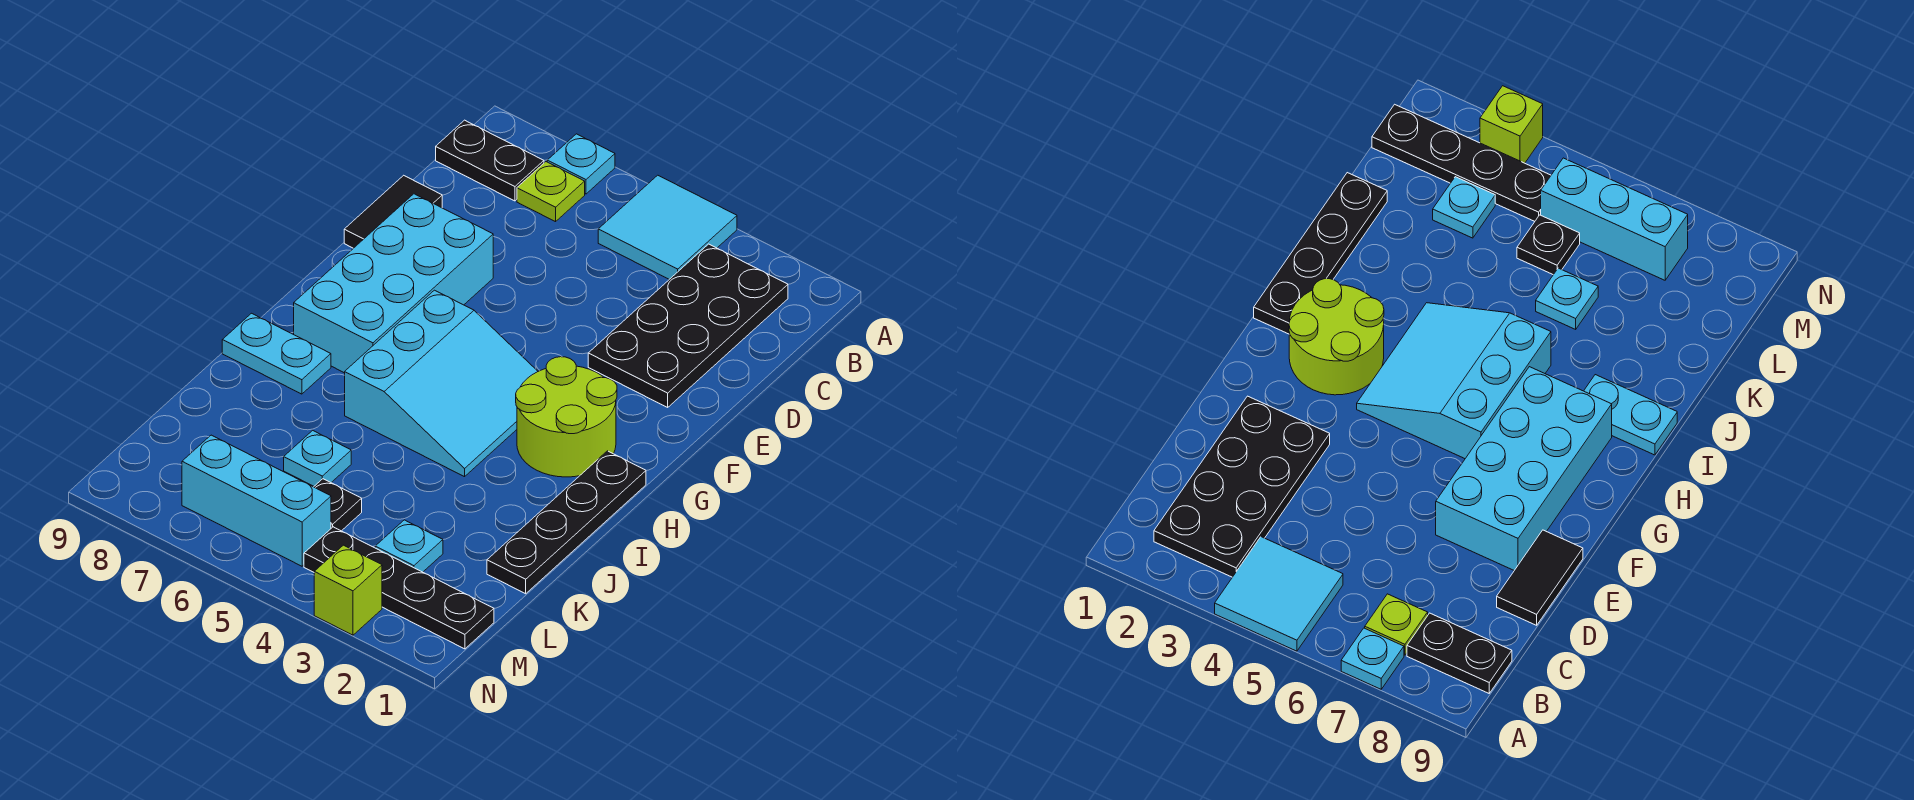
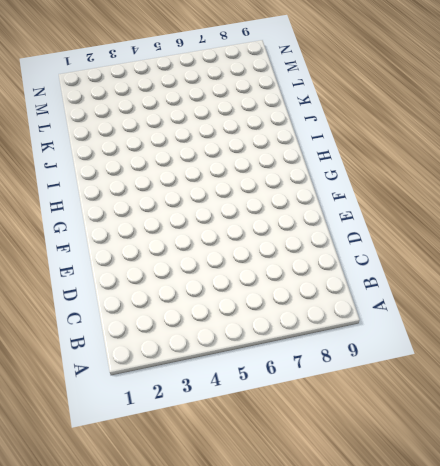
none -> cyan 2x2 tile [598,175,737,279]
none -> cyan 1x1 plate [547,134,615,194]
none -> black 2x4 plate [588,244,788,407]

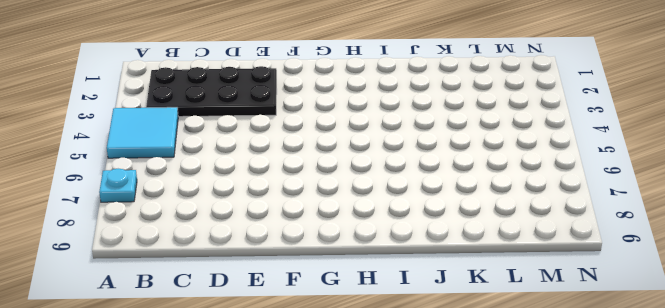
none -> lime 1x1 plate [517,162,585,222]
none -> black 1x2 plate [436,120,544,201]
none -> black 1x2 tile [344,175,442,248]

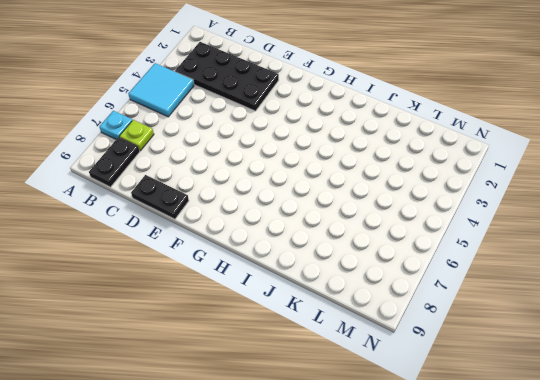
black 1x2 plate [131,175,189,219] -> black 1x2 tile [344,175,442,248]
none -> cyan 2x4 brick [294,194,493,373]
none -> lime 2x2 round brick [516,357,617,477]
none -> cyan 3x3 slope [345,290,538,477]

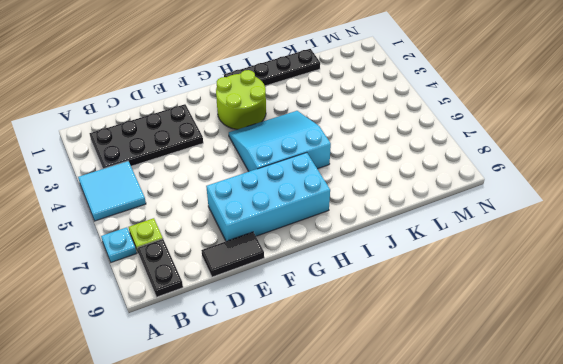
none -> cyan 1x2 plate [222,313,331,394]
none -> cyan 1x1 plate [284,430,351,486]
none -> cyan 1x1 plate [375,520,443,572]

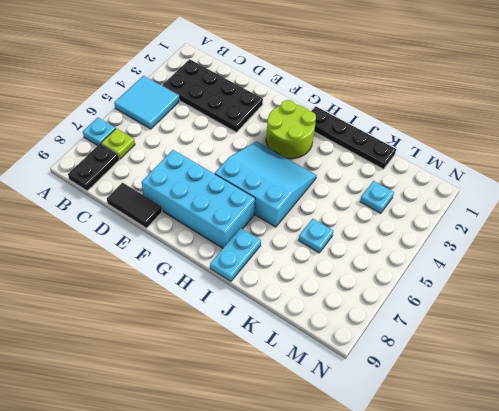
none -> black 1x1 plate [314,479,362,531]
none -> black 1x4 plate [304,527,494,649]
none -> cyan 1x3 brick [182,435,331,566]

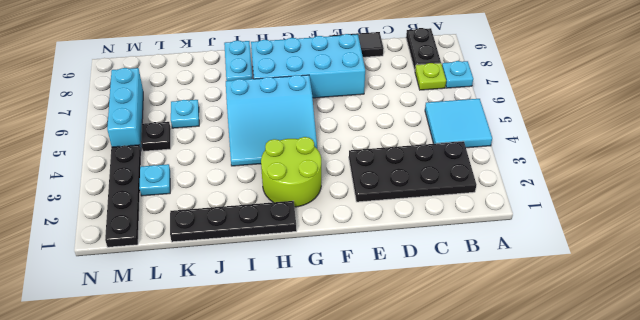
none -> lime 1x1 brick [314,545,382,635]

